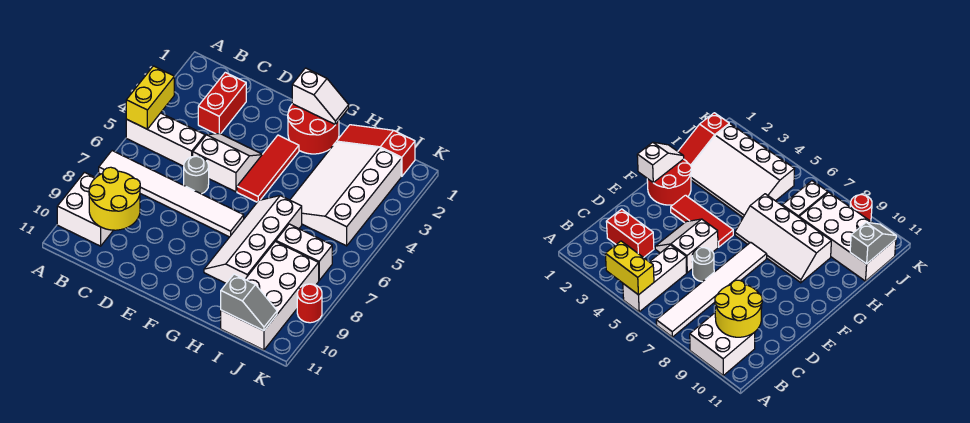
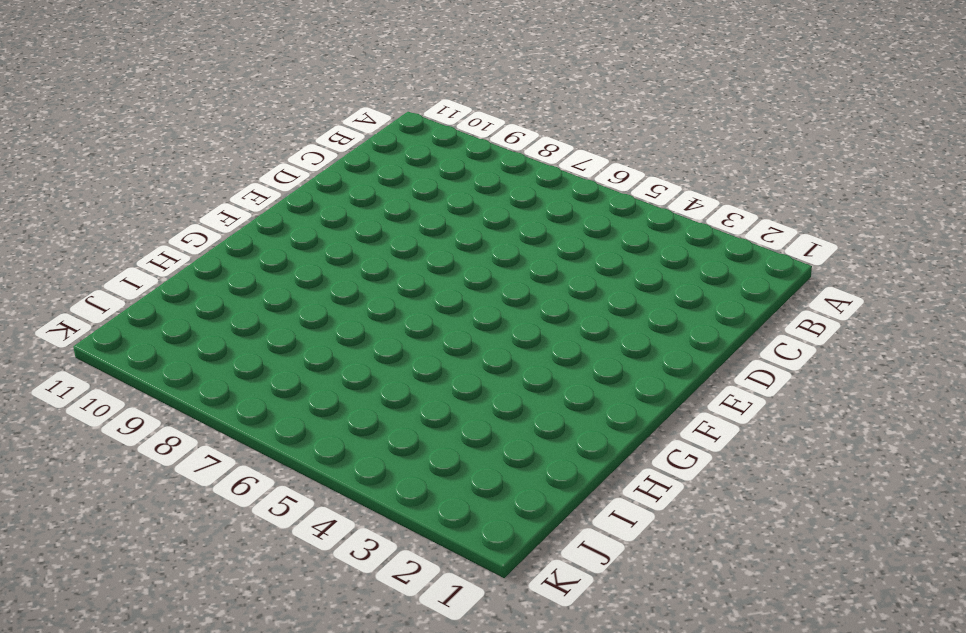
none -> white 1x3 brick [126,113,205,166]
none -> white 1x6 tile [99,151,244,237]
none -> white 2x2 brick [57,172,113,246]

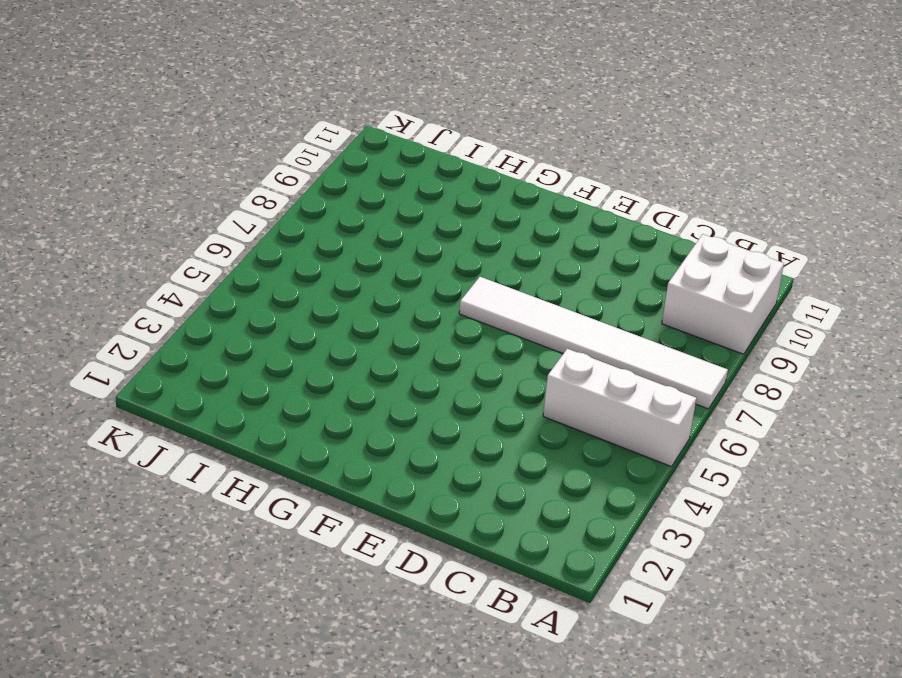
none -> red 1x2 brick [198,72,246,134]
none -> white 2x2 slope [193,133,262,192]
none -> grey 1x1 round brick [184,156,209,194]

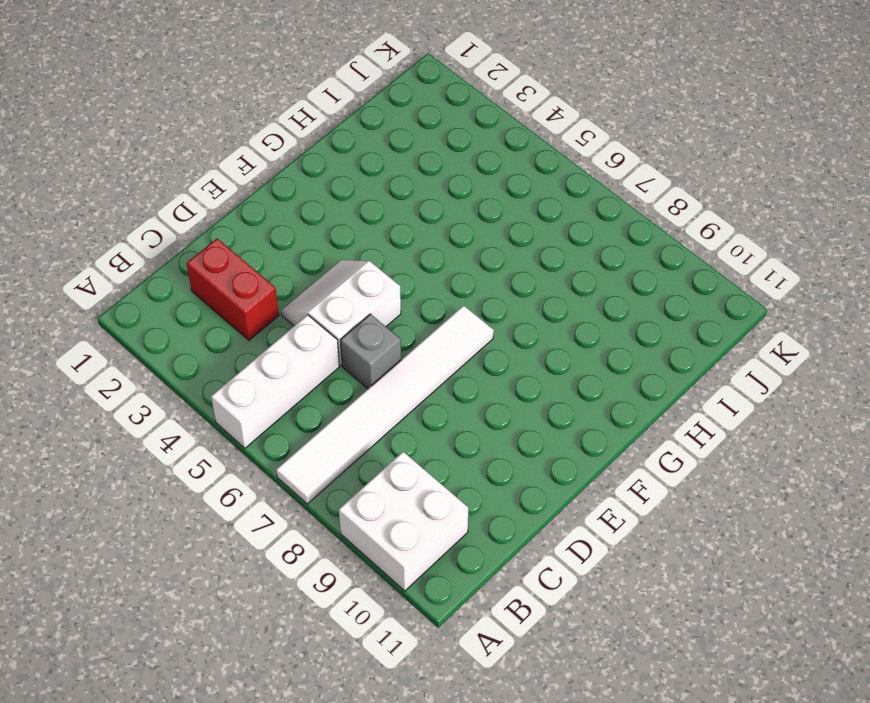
grey 1x1 brick [340,314,401,389] -> grey 1x1 round brick [184,156,209,194]
none -> red 2x2 round brick [288,104,339,154]
none -> red 1x3 tile [237,135,299,202]
none -> white 2x4 slope [204,196,302,283]

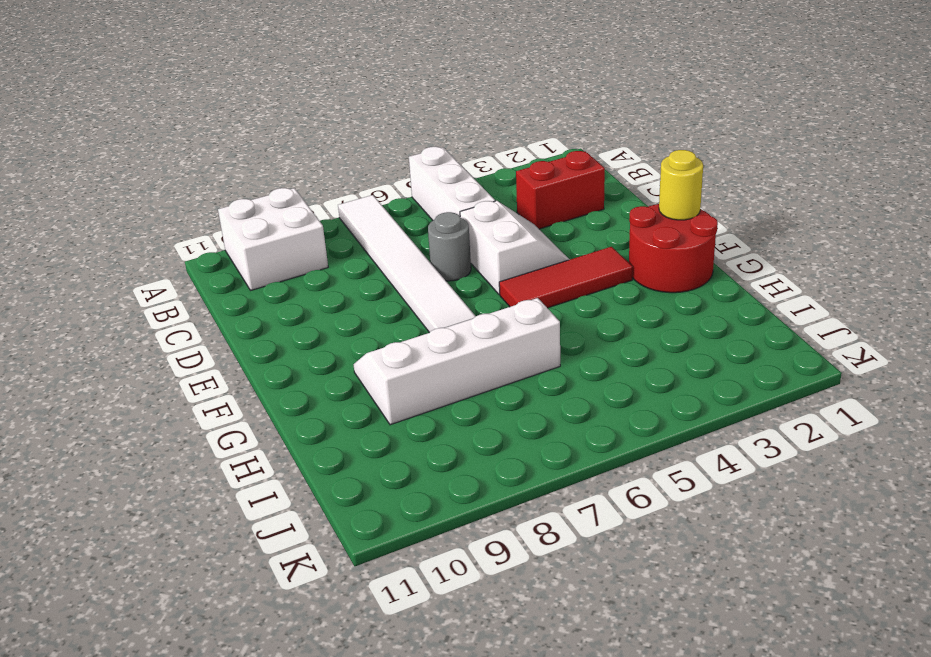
yellow 1x1 round brick [659,150,703,220] -> white 1x2 slope [292,68,349,125]
none -> red 1x3 slope [337,125,415,176]
none -> white 3x4 slope [290,142,401,246]
none -> white 1x2 brick [276,224,332,280]

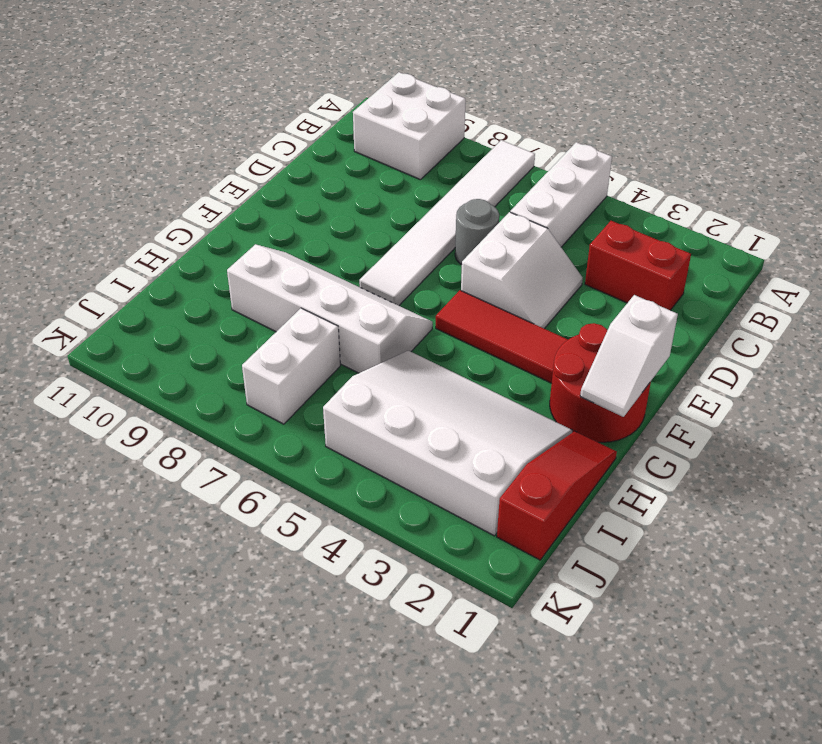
none -> white 2x4 brick [221,241,319,350]
none -> red 1x1 round brick [297,284,322,323]
none -> yellow 1x2 brick [126,66,174,129]

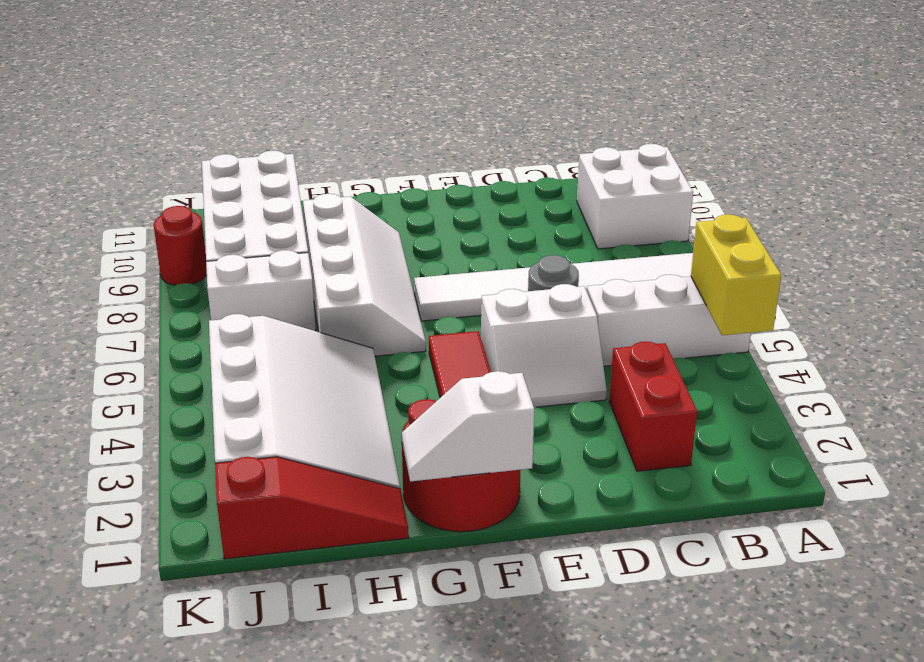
none -> yellow 2x2 round brick [89,167,140,230]
none -> grey 1x2 slope [221,274,277,331]

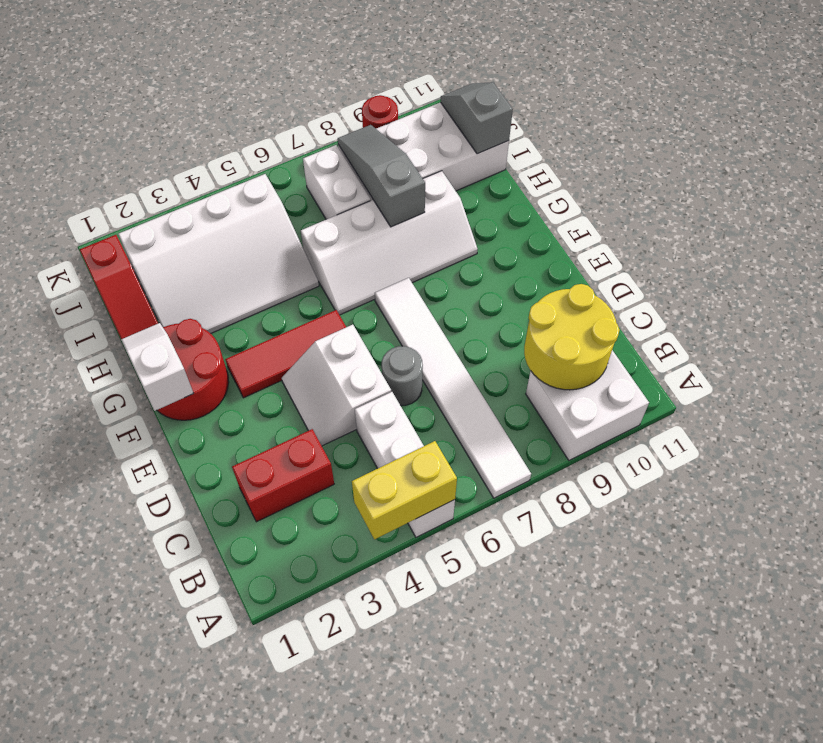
grey 1x3 slope [338,125,425,227] -> none

